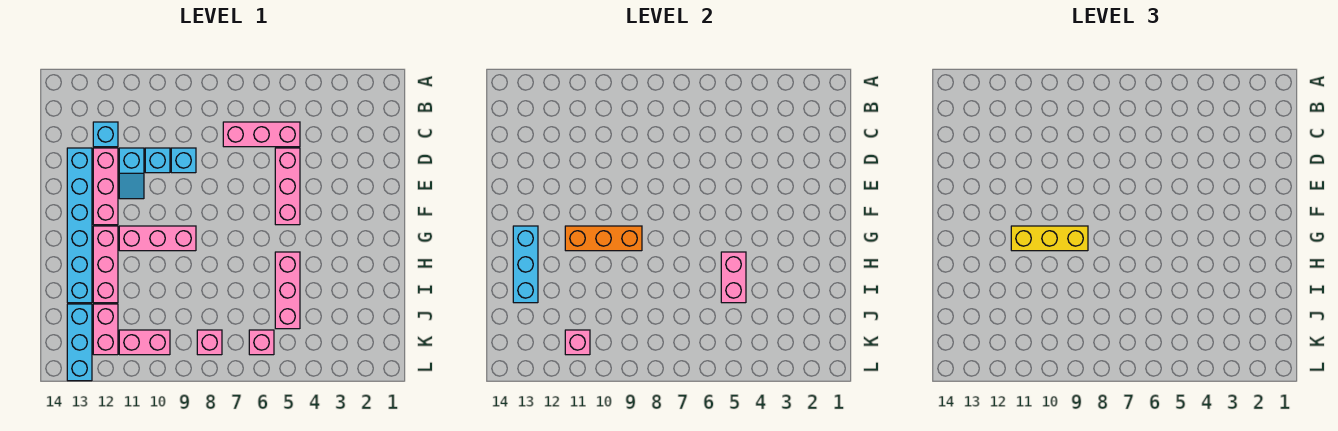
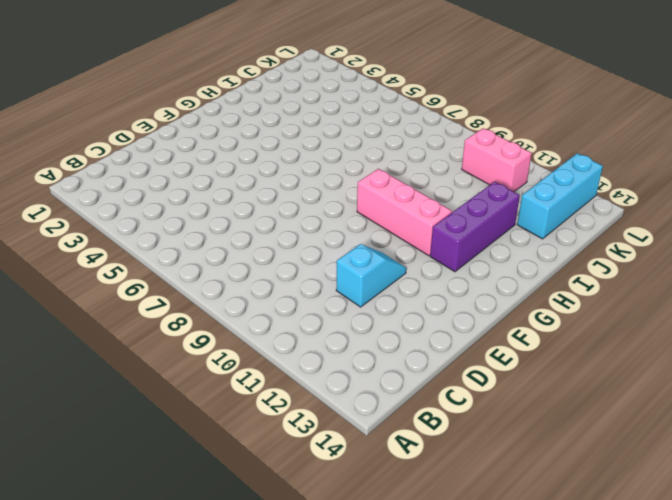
purple 1x3 brick [430,182,520,272] -> pink 1x3 brick [93,226,118,303]
none -> pink 1x3 brick [223,122,300,147]
none -> cyan 1x1 brick [93,122,118,147]
none -> pink 1x3 brick [275,148,300,225]

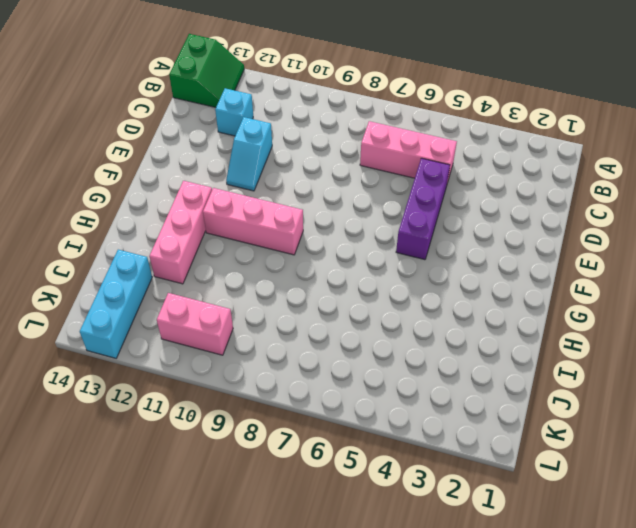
green 2x2 slope [169,34,244,107] -> none
purple 1x3 brick [396,158,450,260] -> pink 1x3 brick [275,148,300,225]
none -> cyan 1x1 brick [171,148,196,173]
none -> cyan 1x1 brick [145,148,170,173]
none -> pink 1x3 brick [93,148,118,225]

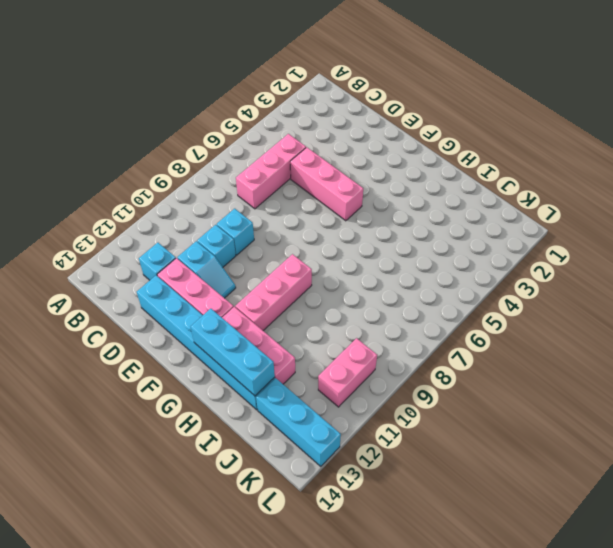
none -> pink 1x3 brick [275,252,300,329]
none -> pink 1x2 brick [93,304,118,355]
none -> pink 1x1 brick [249,330,274,355]

